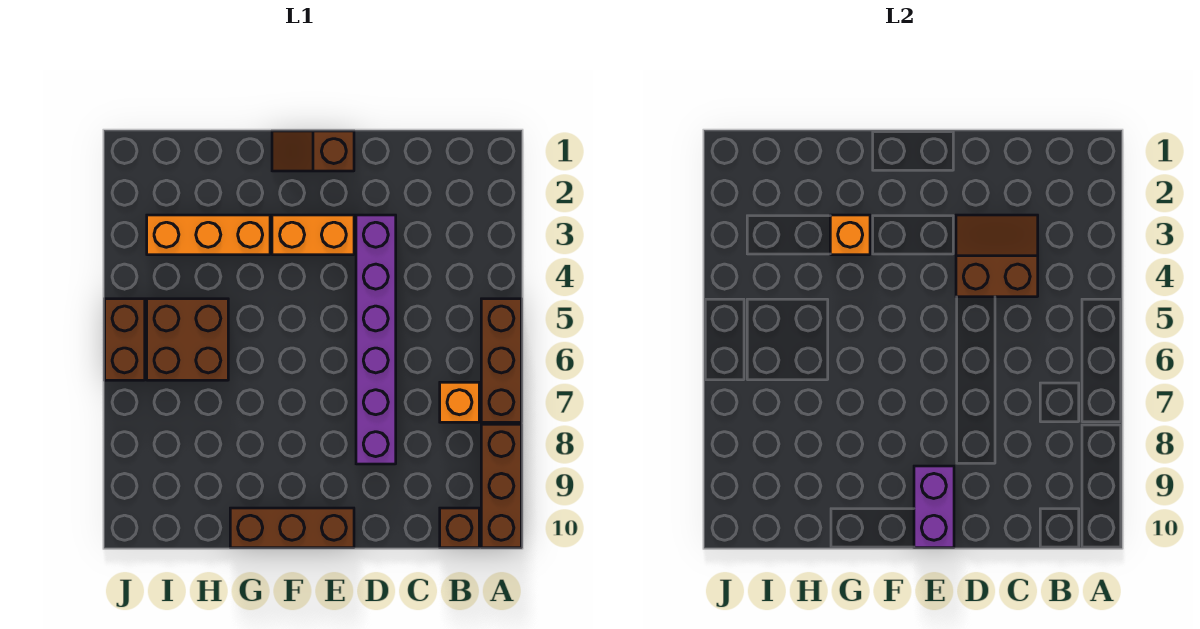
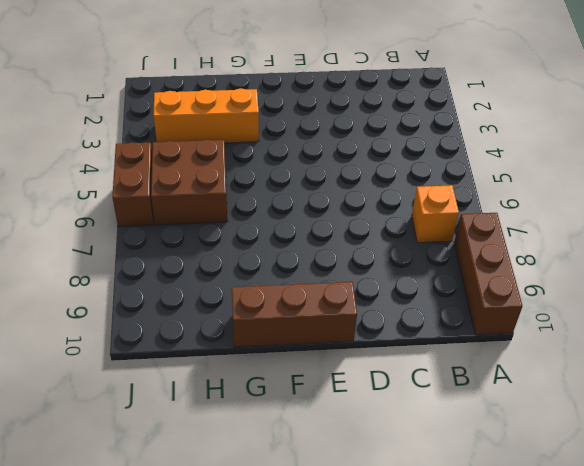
none -> brown 1x3 brick [481,299,521,422]
none -> brown 1x1 brick [440,508,479,548]
none -> purple 1x6 brick [356,215,396,464]

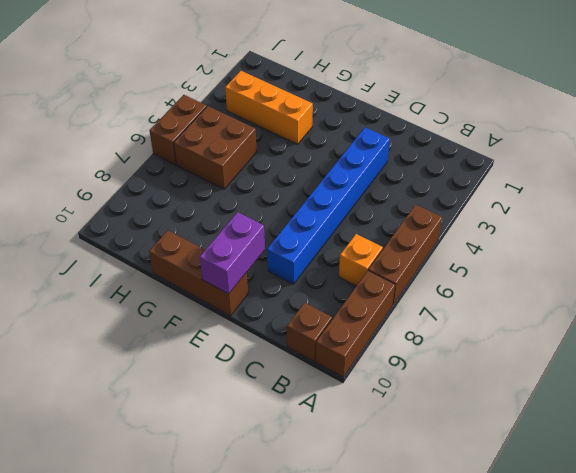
blue 1x6 brick [267,127,390,284] -> purple 1x6 brick [356,215,396,464]
none -> brown 1x2 slope [272,131,354,171]
none -> orange 1x2 brick [272,215,354,255]
none -> brown 2x2 slope [956,215,1038,297]

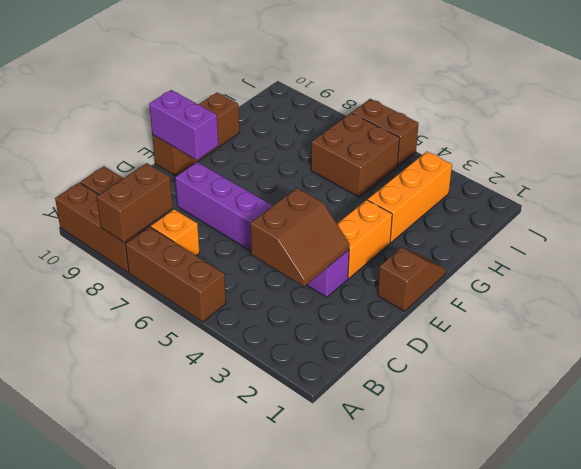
brown 1x2 brick [97,163,173,242] -> none
none -> orange 1x1 brick [830,215,870,255]

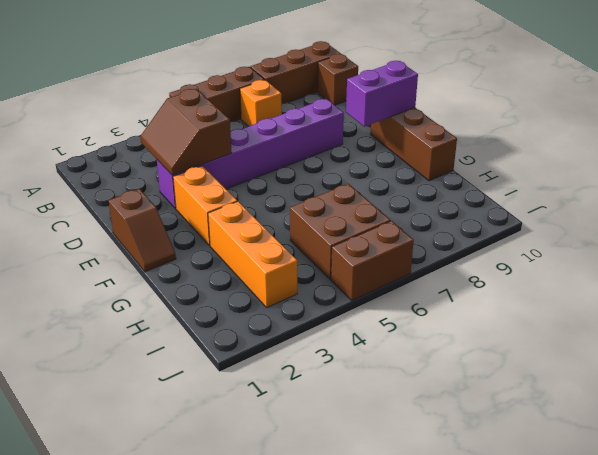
none -> orange 1x1 brick [830,215,870,255]

